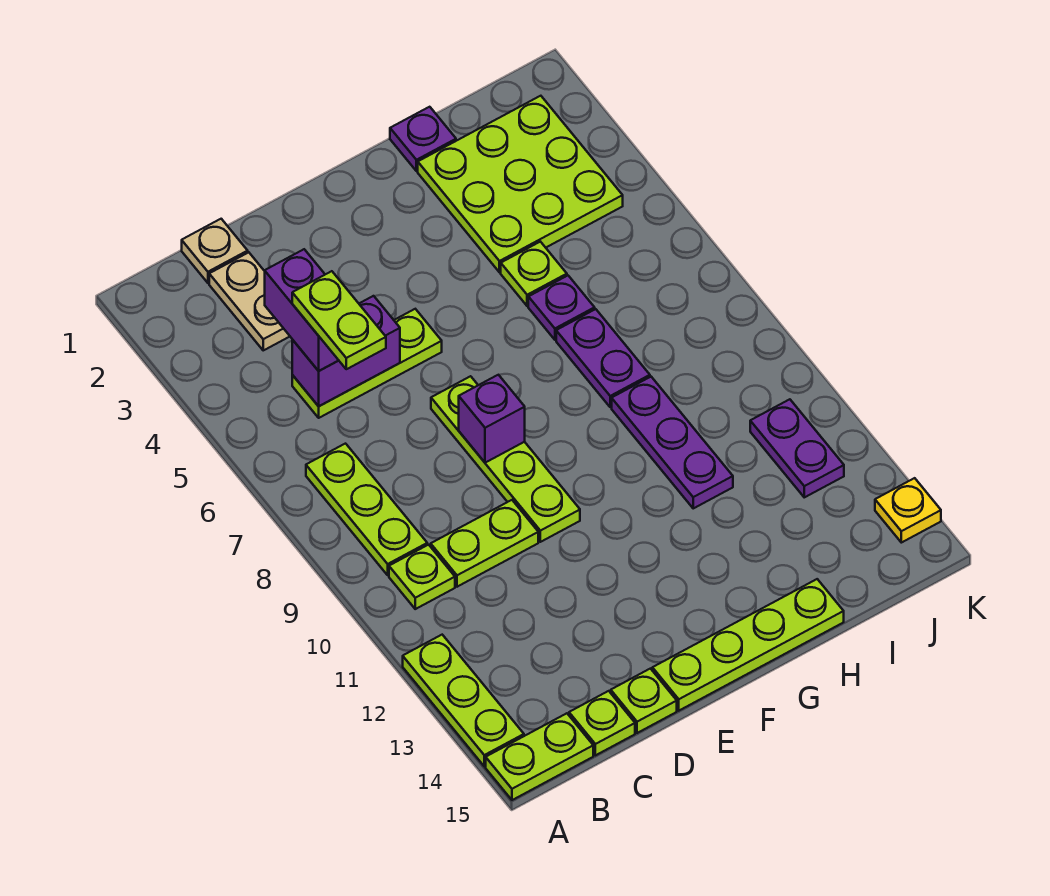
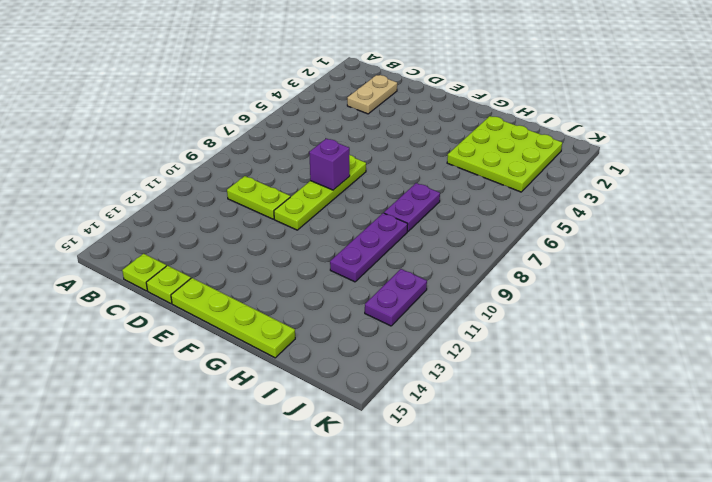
none -> lime 1x3 plate [403,635,524,766]
none -> lime 1x2 plate [486,713,593,800]
none -> lime 1x3 plate [306,444,427,575]

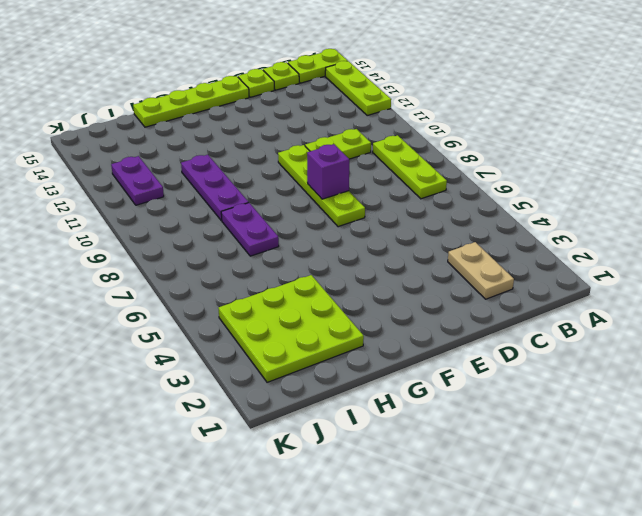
none -> lime 1x1 plate [389,545,455,609]
none -> tan 1x1 plate [182,219,248,283]
none -> lime 1x3 plate [292,309,442,418]

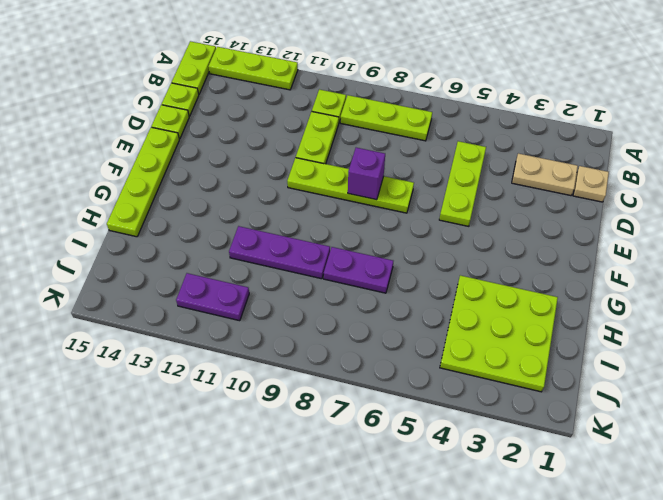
none -> purple 1x1 plate [390,107,456,171]
none -> lime 1x1 plate [501,242,567,306]
none -> purple 1x1 plate [528,276,595,340]

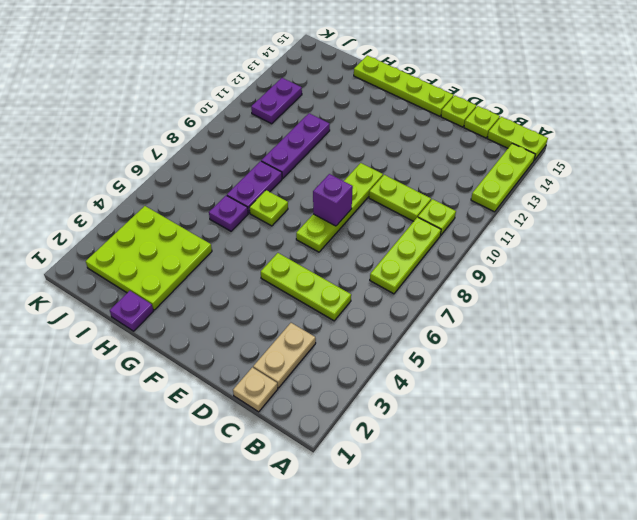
lime 1x1 plate [250,190,288,226] -> lime 1x1 plate moved to [501,242,567,306]
none -> yellow 1x1 plate [875,478,941,543]
none -> purple 1x2 brick [292,296,400,406]
none -> purple 1x2 brick [265,249,338,371]

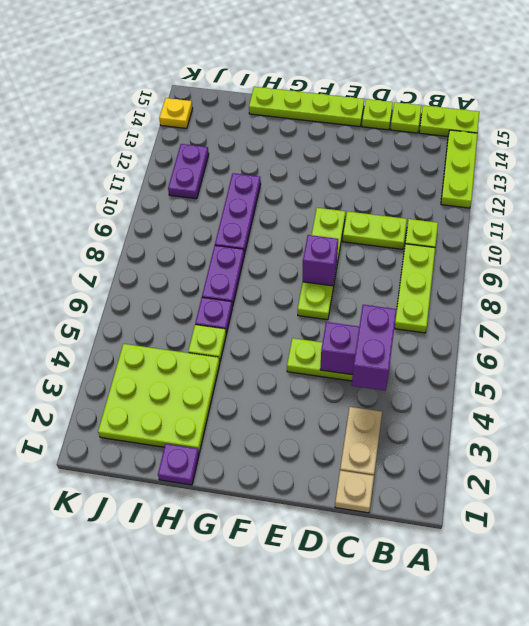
none -> lime 1x2 plate [292,271,386,369]

